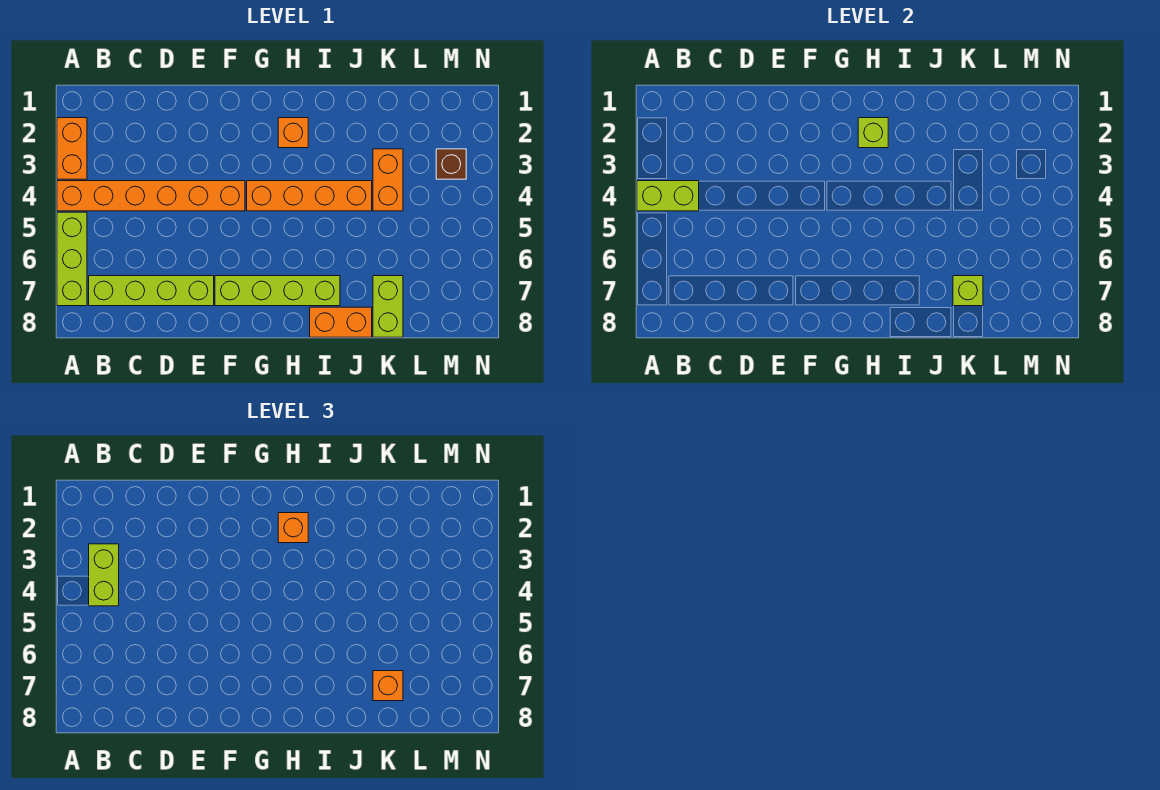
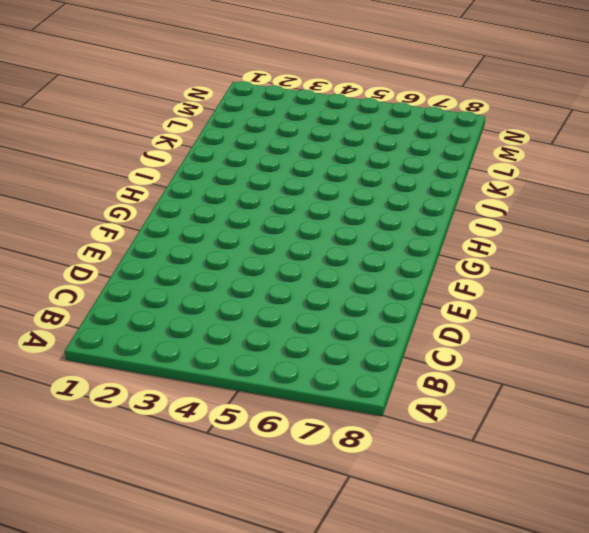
none -> orange 1x2 brick [57,118,87,179]
none -> orange 1x6 brick [57,181,245,211]
none -> lime 1x3 brick [57,212,87,306]

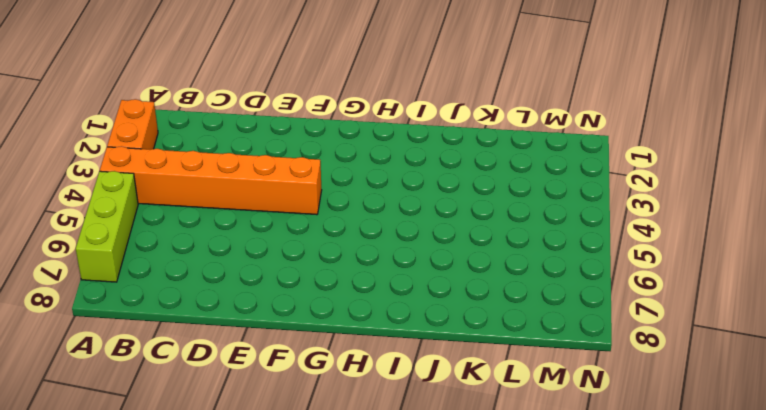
none -> lime 1x4 brick [89,276,214,306]
none -> lime 1x4 brick [215,276,340,306]
none -> orange 1x4 brick [247,181,372,211]

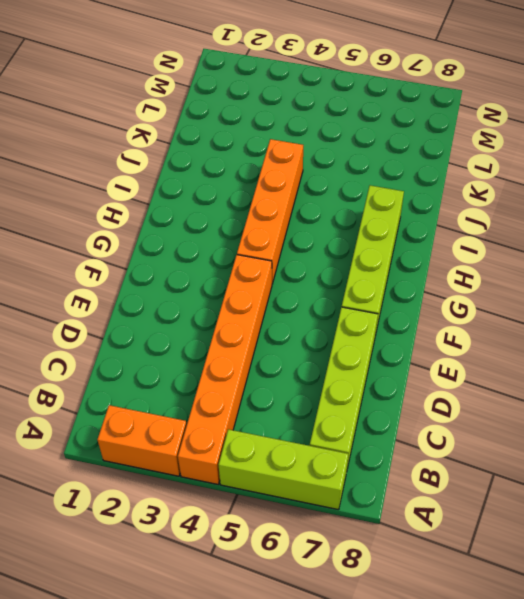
none -> orange 1x1 brick [278,118,308,148]
none -> orange 1x2 brick [310,307,372,337]
none -> orange 1x2 brick [373,149,403,211]

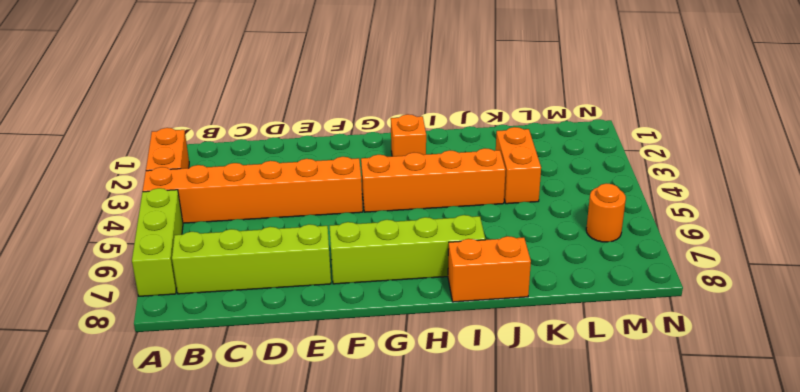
orange 1x1 round brick [586,184,626,242] -> none
none -> lime 1x2 brick [373,276,403,337]
none -> brown 1x1 brick [436,149,466,179]
none -> lime 1x2 brick [637,181,699,211]

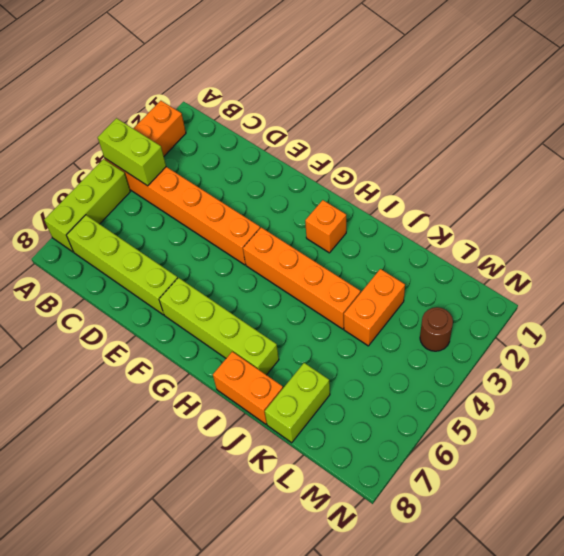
brown 1x1 round brick [420,307,453,351] -> brown 1x1 brick [436,149,466,179]
none -> lime 1x1 brick [858,118,888,148]
none -> lime 1x1 brick [953,276,983,306]
none -> lime 1x2 brick [89,544,119,606]

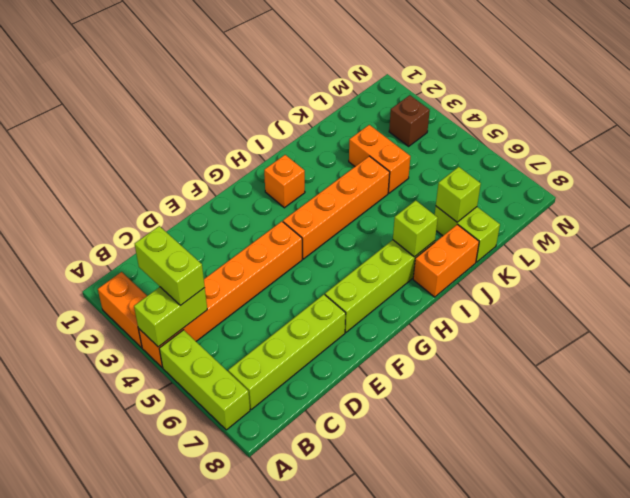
lime 1x1 brick [393,200,438,257] -> lime 1x1 brick moved to [858,118,888,148]
none -> orange 1x1 brick [278,513,308,543]
none -> orange 1x1 brick [373,671,403,701]

